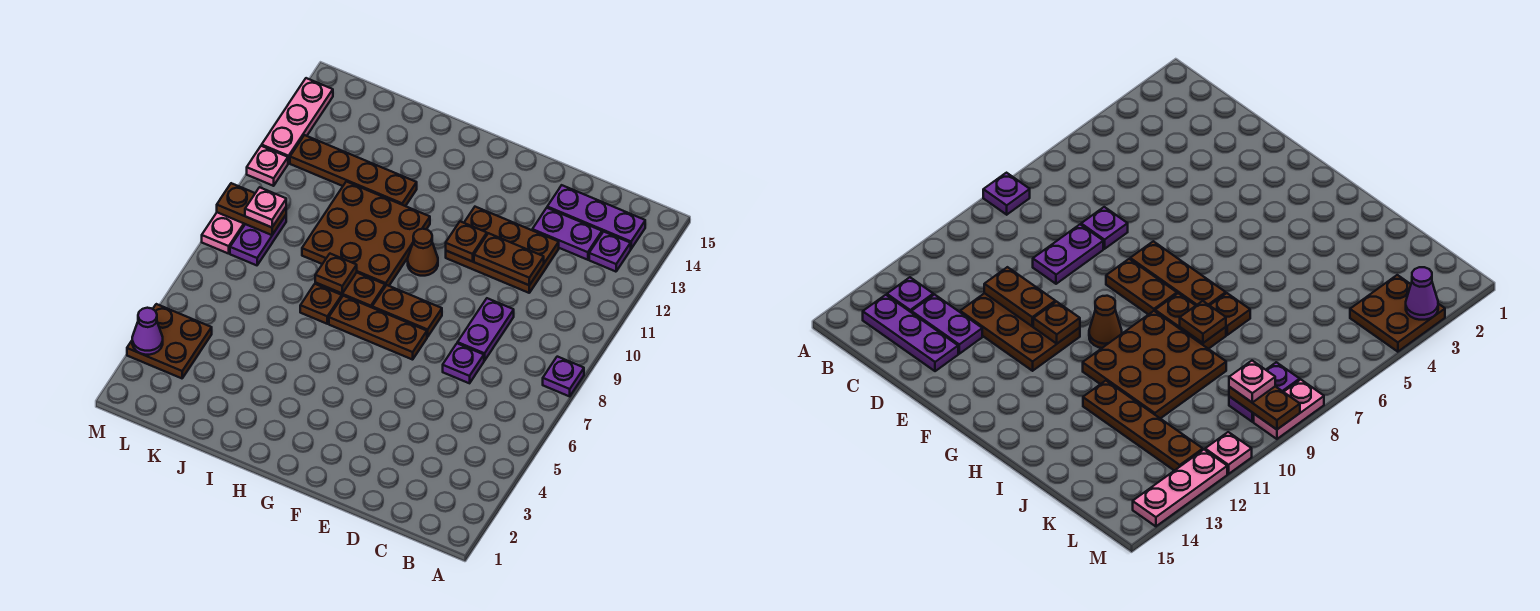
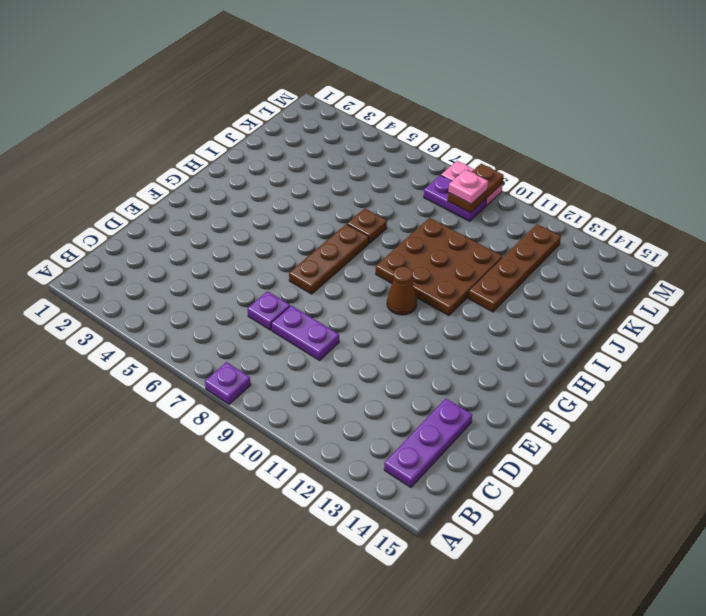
none -> purple 1x1 plate [589,232,631,272]
none -> purple 1x2 plate [532,208,602,260]
none -> brown 2x3 plate [446,207,559,293]

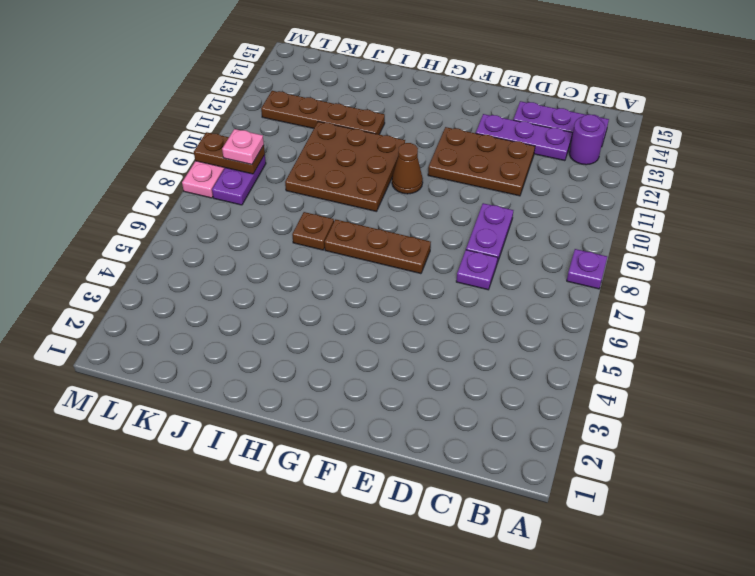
purple 1x1 round brick [569,115,605,165] -> purple 1x1 plate [589,232,631,272]
purple 1x3 plate [476,114,572,161] -> purple 1x2 plate [532,208,602,260]
none -> brown 1x2 plate [372,285,442,337]
none -> brown 1x2 plate [315,272,385,307]
none -> brown 2x2 plate [127,304,212,378]

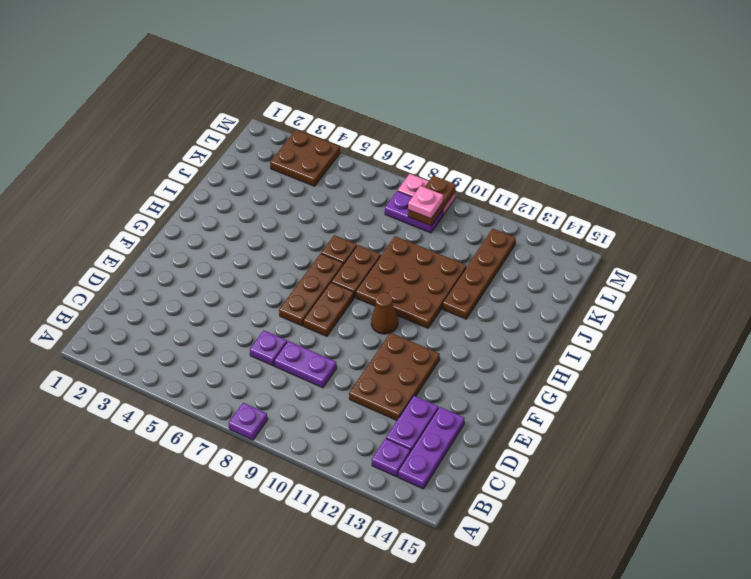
none -> pink 1x1 plate [247,146,288,186]
none -> pink 1x3 plate [262,78,333,163]
none -> brown 1x2 plate [474,233,544,285]

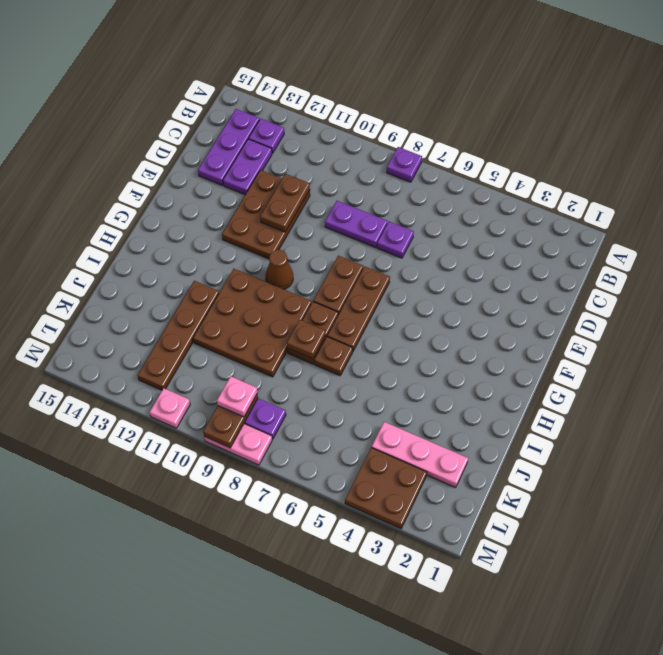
pink 1x3 plate [372,422,468,488] -> pink 1x3 plate moved to [262,78,333,163]
none -> brown 1x1 plate [446,221,487,262]
none -> purple 1x1 cone [132,308,163,355]

